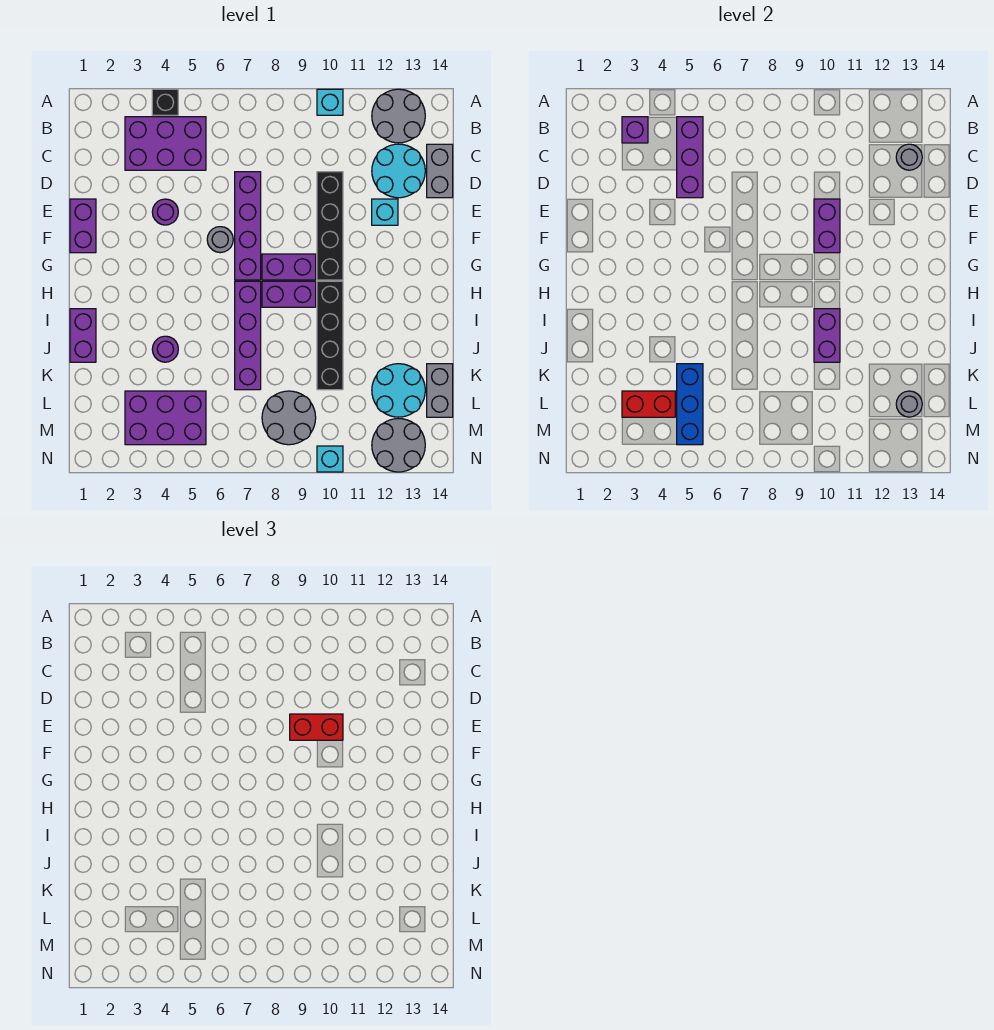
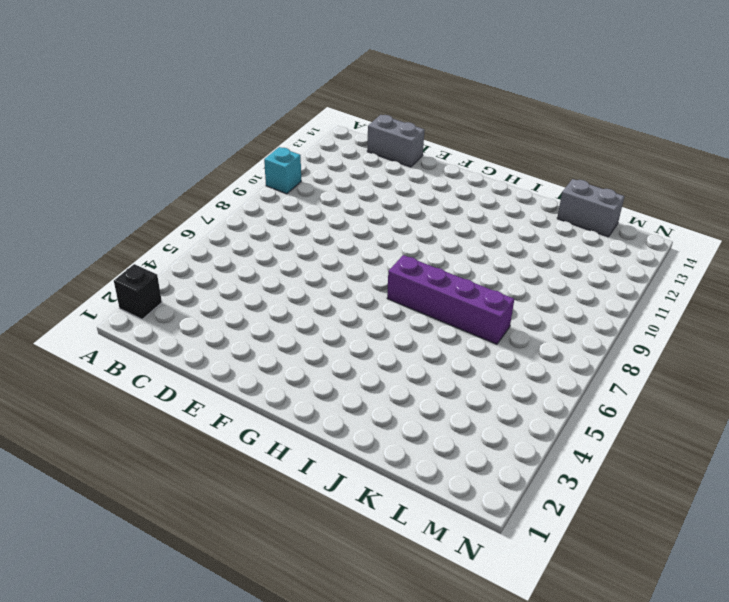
black 1x1 brick [114,264,162,319] -> black 1x1 brick moved to [152,89,178,115]
none -> grey 2x2 round brick [372,89,425,143]
none -> purple 2x3 brick [125,117,206,170]
none -> cyan 2x2 round brick [372,144,425,198]
none -> purple 1x4 brick [235,172,261,280]

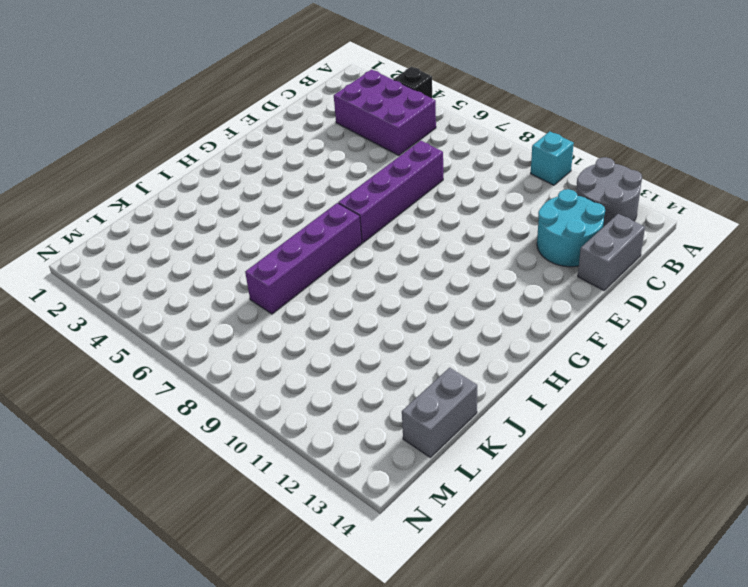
none -> black 1x4 brick [317,172,343,280]
none -> purple 1x2 brick [70,199,96,253]
none -> purple 1x1 round brick [152,199,178,225]
none -> cyan 1x1 brick [372,199,398,225]

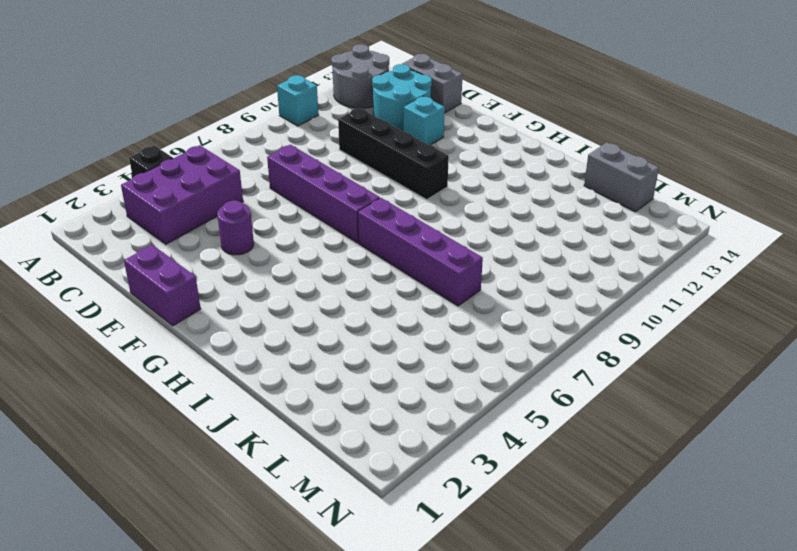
none -> grey 1x1 round brick [207,227,233,253]
none -> purple 1x2 brick [262,254,316,280]
none -> purple 1x2 brick [262,281,316,307]
none -> black 1x4 brick [317,281,343,390]

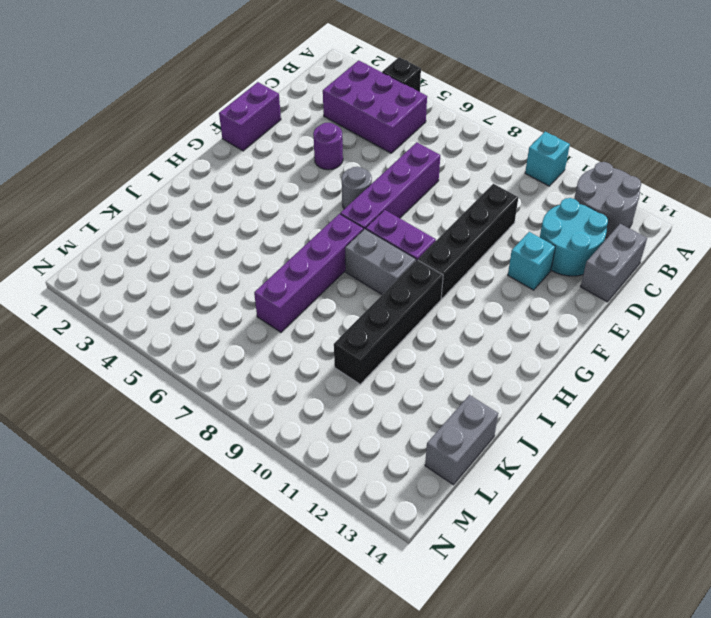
grey 1x2 brick [345,229,416,295] -> purple 1x2 brick [262,281,316,307]
none -> purple 1x2 brick [70,309,96,362]
none -> purple 1x1 round brick [152,336,178,362]
none -> cyan 2x2 round brick [372,364,425,417]
none -> purple 2x3 brick [125,391,206,445]

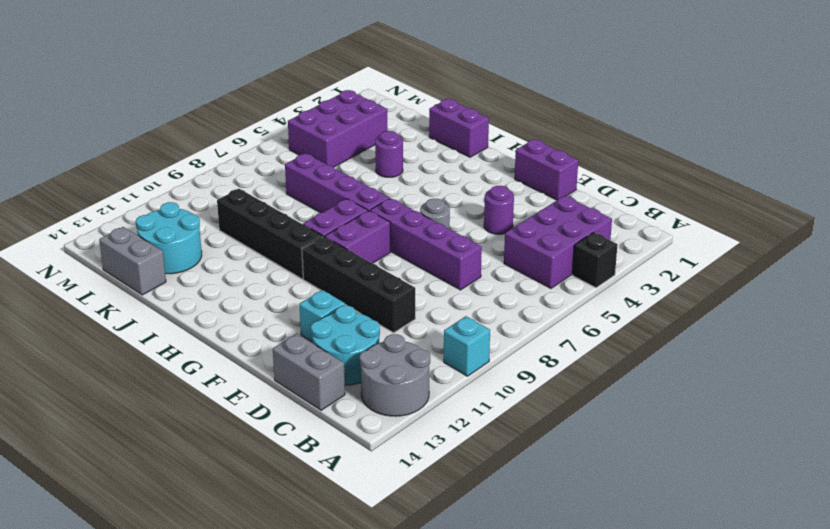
none -> grey 2x2 round brick [262,391,316,445]
none -> grey 2x2 round brick [372,419,425,472]
none -> cyan 1x1 brick [317,446,343,472]
none -> purple 1x1 brick [622,117,648,143]

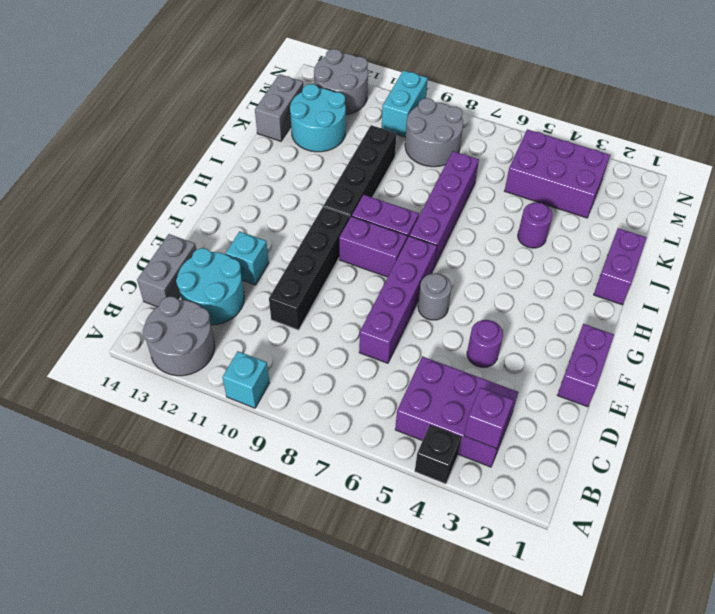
cyan 1x2 brick [382,70,428,137] -> cyan 1x1 brick [317,446,343,472]
none -> purple 1x3 brick [677,117,703,198]
none -> grey 1x1 round brick [896,144,922,170]
none -> purple 1x2 brick [814,199,840,253]
none -> purple 1x2 brick [814,309,840,362]

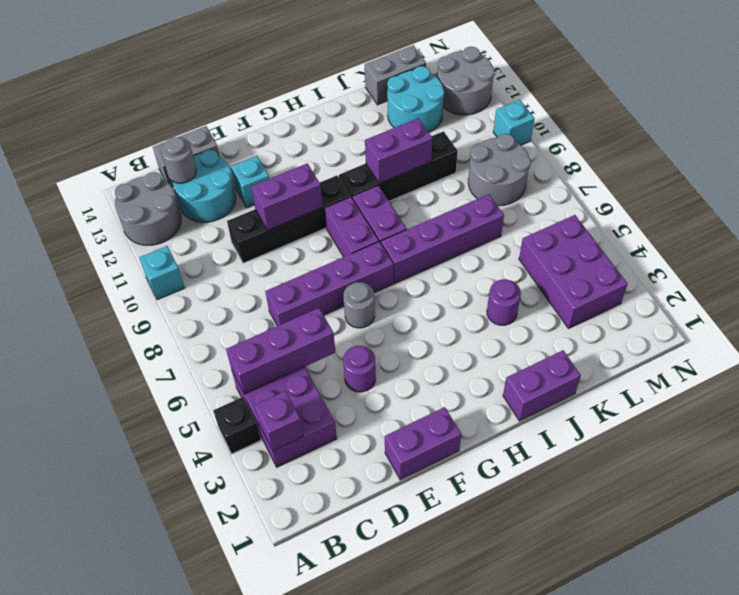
none -> blue 1x3 brick [677,364,703,445]
none -> red 1x2 brick [622,391,675,417]
none -> grey 1x1 round brick [896,391,922,417]
none -> red 1x2 brick [290,714,343,740]

